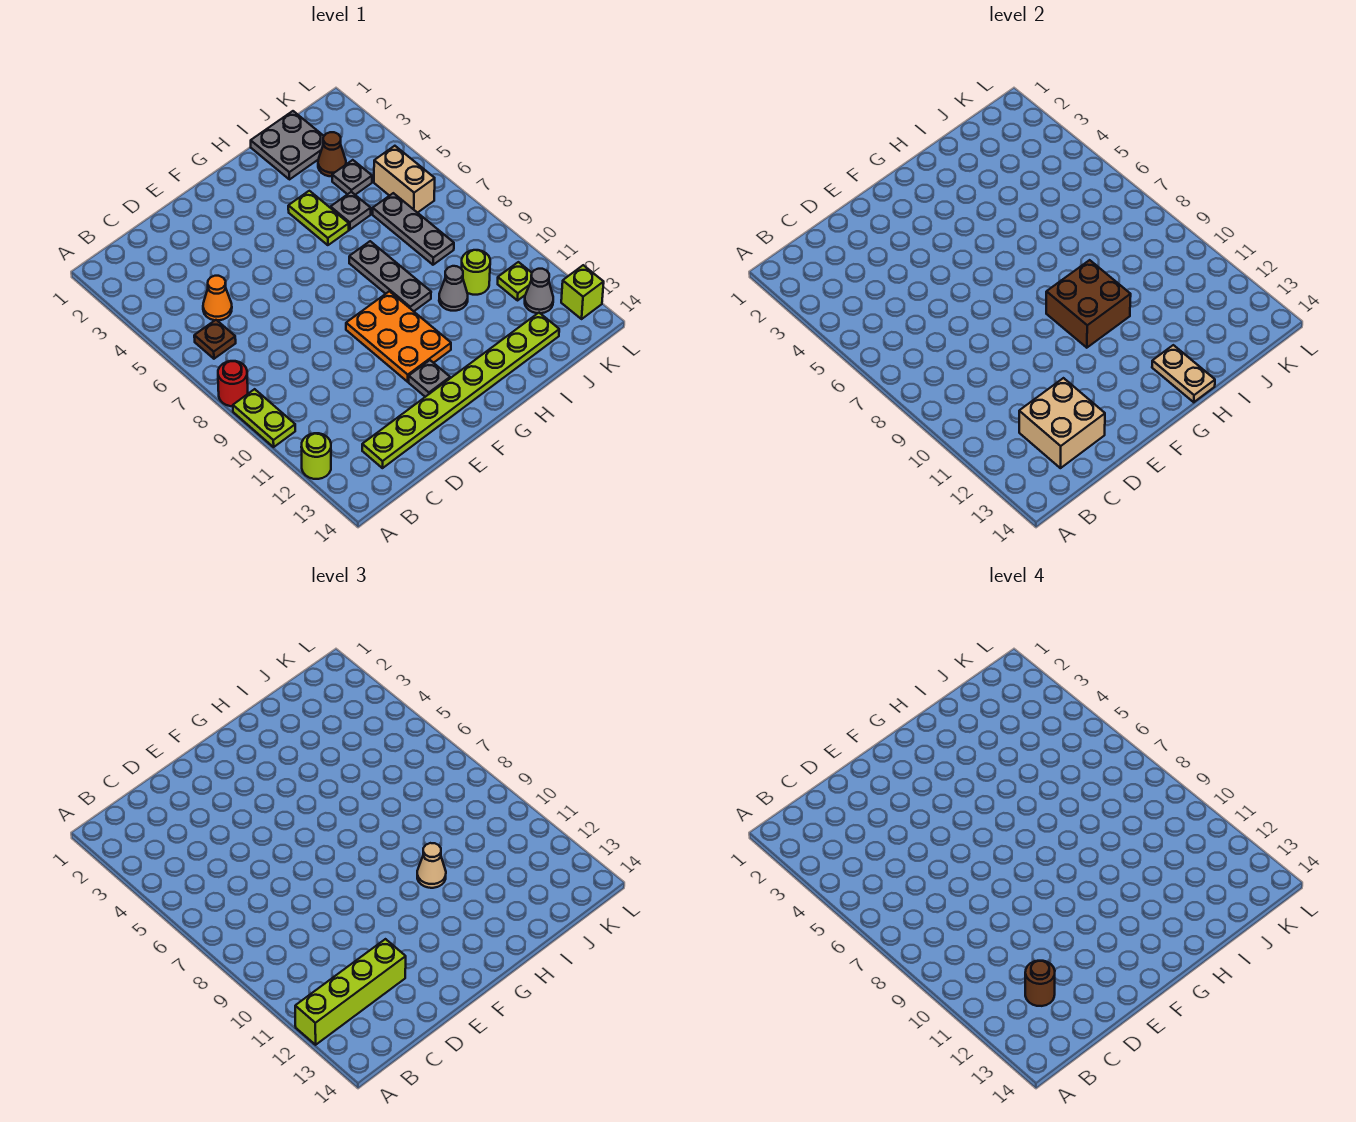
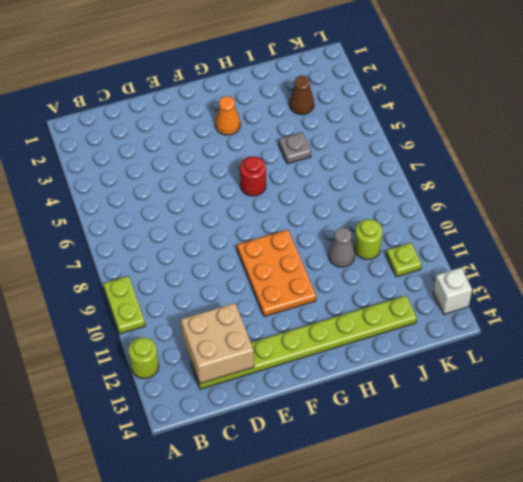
orange 1x1 cone [215,96,240,135] -> orange 1x1 cone moved to [203,276,232,320]
red 1x1 round brick [240,156,266,196] -> red 1x1 round brick moved to [218,361,248,406]
white 1x1 brick [433,268,472,314] -> lime 1x1 brick [561,265,604,319]
none -> brown 1x1 plate [194,320,236,359]
none -> grey 1x1 plate [409,360,450,397]
none -> lime 1x2 plate [288,191,349,245]

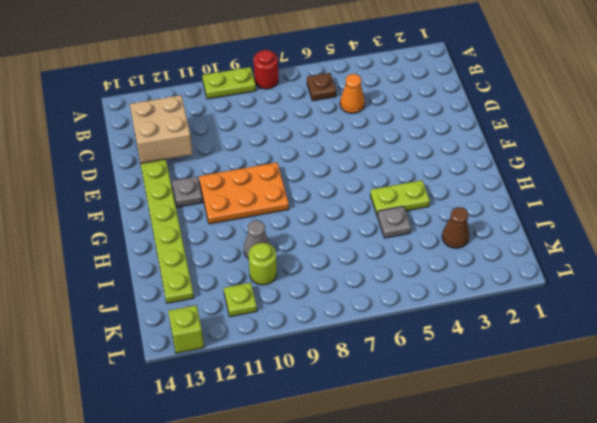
none -> lime 1x1 round brick [301,433,331,479]
none -> grey 1x3 plate [349,241,431,311]
none -> grey 2x2 plate [251,111,324,180]

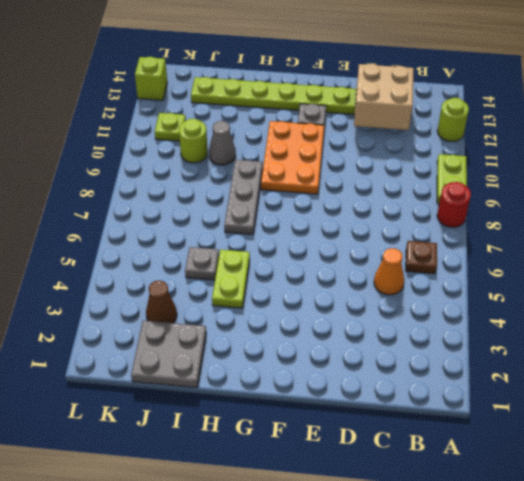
none -> grey 1x1 plate [332,160,372,195]
none -> grey 1x3 plate [373,193,454,265]
none -> tan 1x2 brick [374,146,435,213]

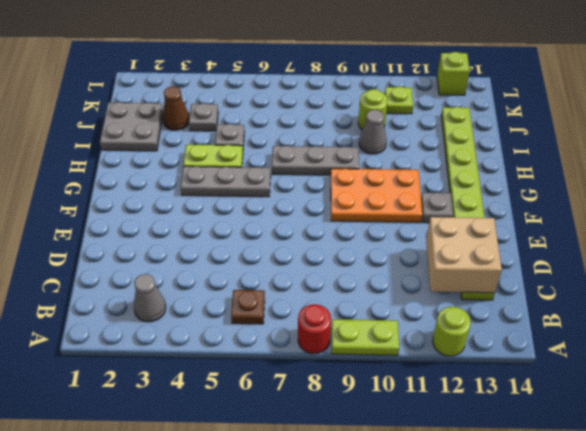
grey 1x1 cone [134,274,166,322] -> grey 1x1 cone moved to [525,269,553,313]
grey 1x3 plate [181,166,271,197] -> grey 1x3 plate moved to [373,193,454,265]
none -> orange 1x1 cone [203,276,232,320]
none -> tan 1x2 brick [374,146,435,213]
none -> brown 2x2 brick [1046,260,1131,348]

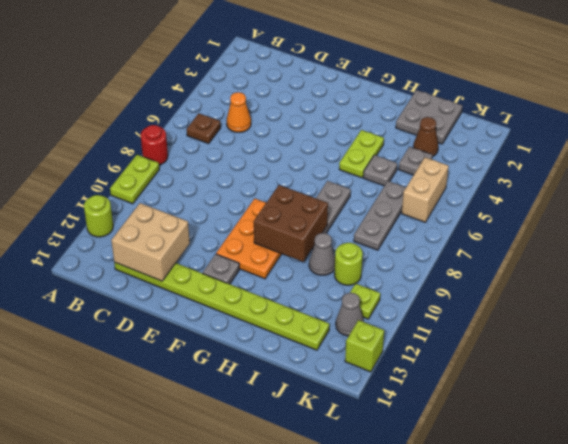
none -> tan 1x2 plate [1152,345,1215,402]
none -> lime 1x4 brick [295,939,406,1045]
none -> tan 1x1 cone [417,843,446,888]

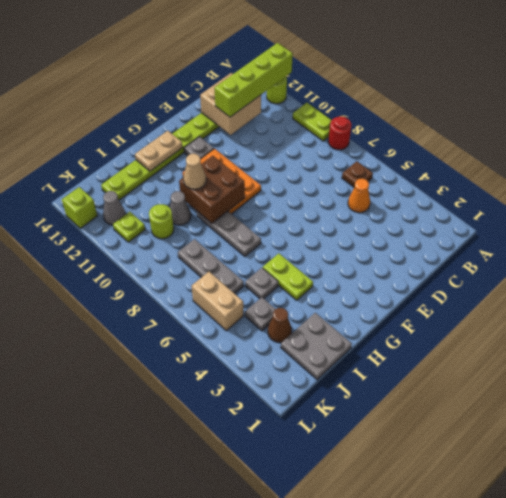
tan 1x2 plate [135,131,182,171] -> tan 1x2 plate turned to [1152,345,1215,402]
none -> brown 1x1 round brick [1025,961,1055,1006]

